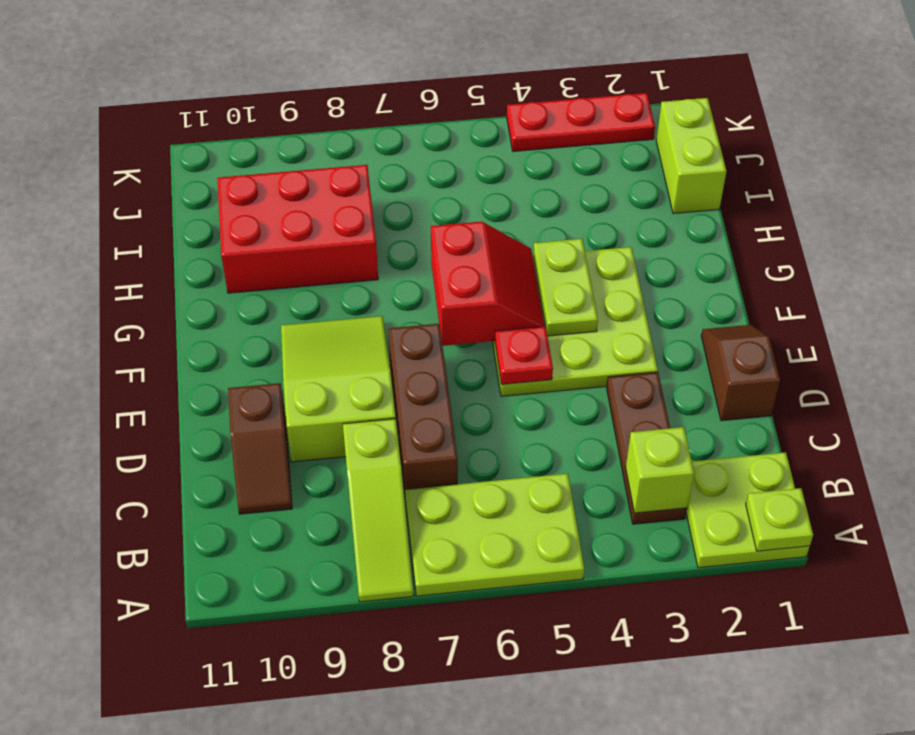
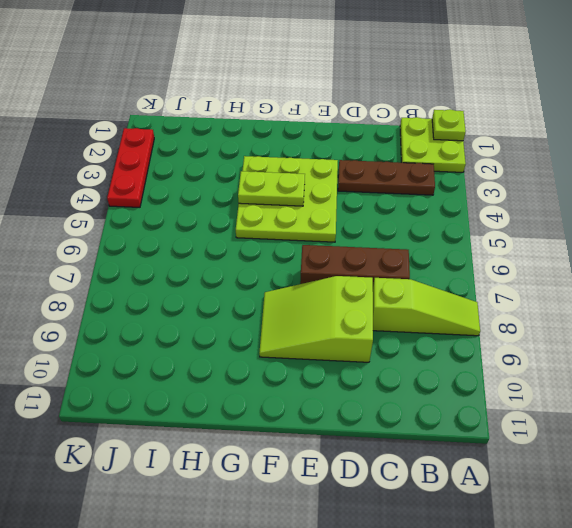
none -> lime 2x3 plate [405,474,584,596]
none -> brown 1x2 slope [228,383,292,514]
none -> brown 1x2 slope [701,325,780,421]

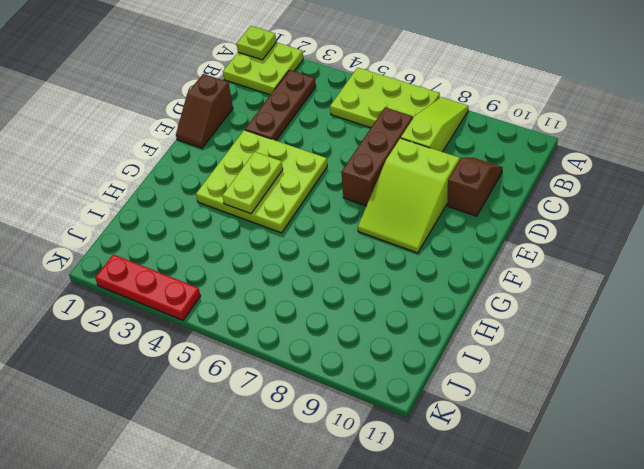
none -> red 2x3 brick [217,165,378,293]
none -> lime 1x2 brick [656,98,726,214]
none -> lime 1x1 brick [626,427,694,513]

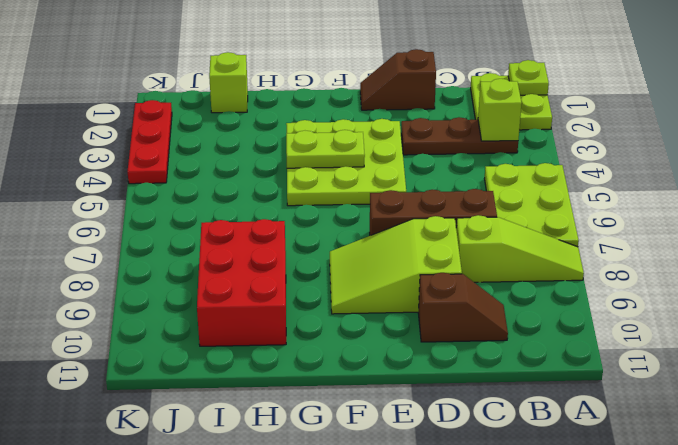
lime 1x1 brick [209,52,248,113] -> lime 1x2 brick [656,98,726,214]
none -> red 1x1 plate [495,326,553,384]
none -> red 2x2 slope [431,221,544,346]

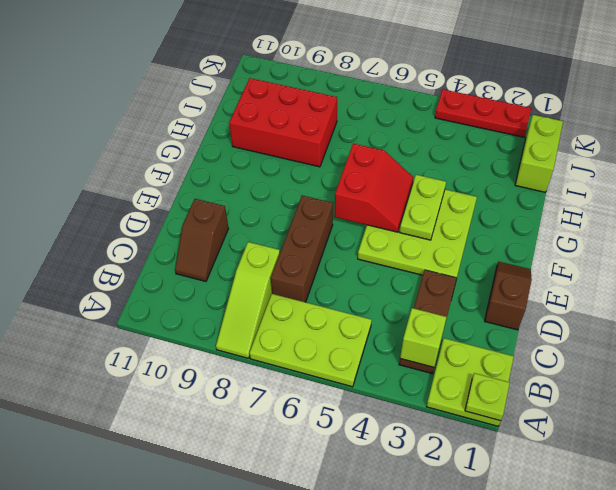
none -> lime 2x3 slope [281,316,396,462]
none -> red 1x1 plate [495,326,553,384]

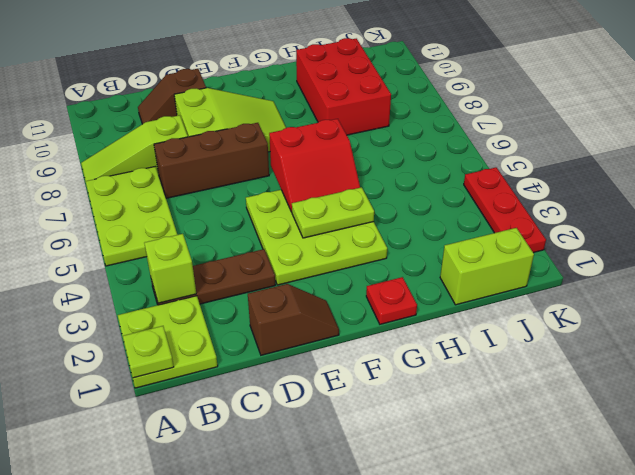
red 1x1 plate [366,277,417,324] -> red 1x1 plate moved to [495,326,553,384]

